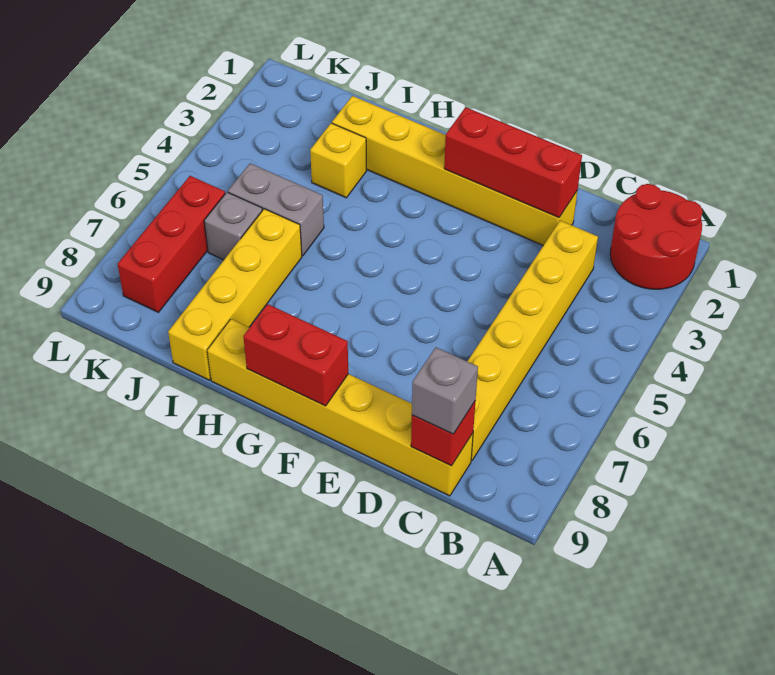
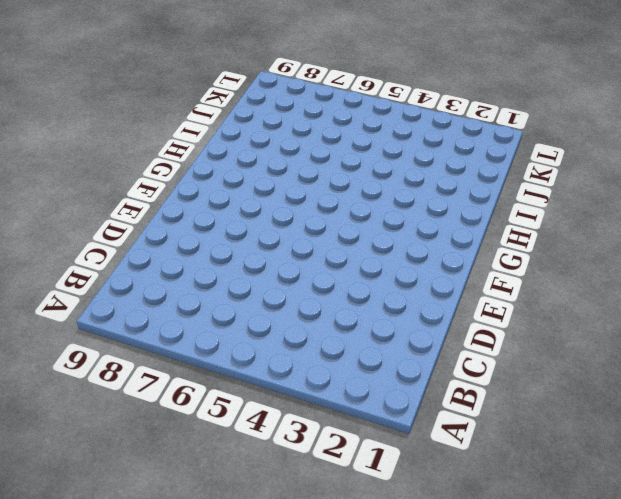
none -> red 2x2 round brick [610,184,703,289]
none -> yellow 1x6 brick [467,220,598,461]
none -> yellow 1x6 brick [207,319,473,496]

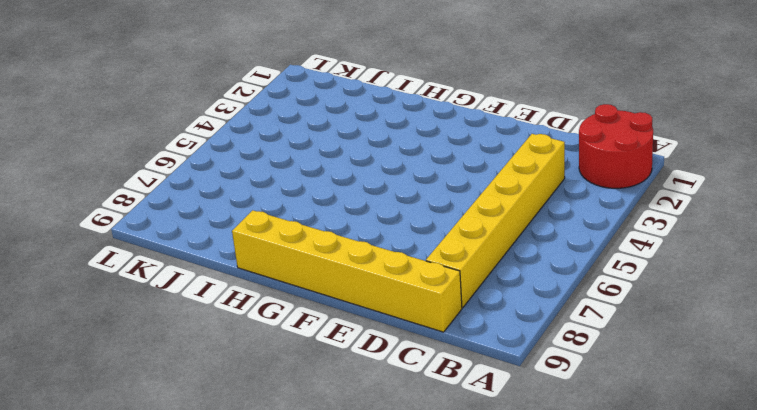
none -> yellow 1x6 brick [332,96,578,246]
none -> yellow 1x1 brick [310,123,366,198]
none -> grey 1x2 brick [228,163,324,256]

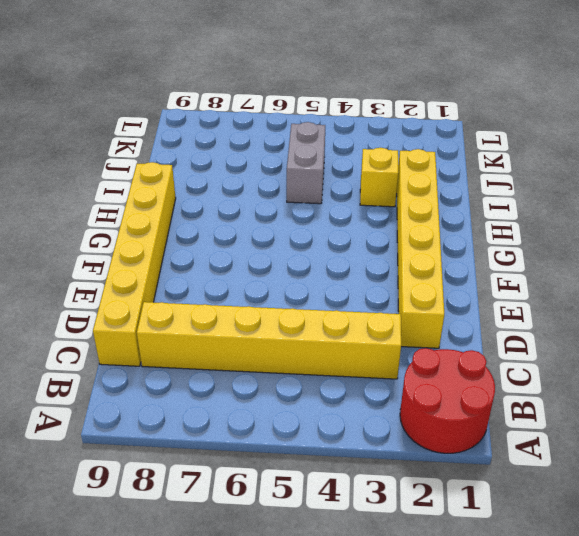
none -> yellow 1x4 brick [168,209,302,380]
none -> grey 1x1 brick [204,192,262,260]
none -> red 1x3 brick [118,176,225,312]

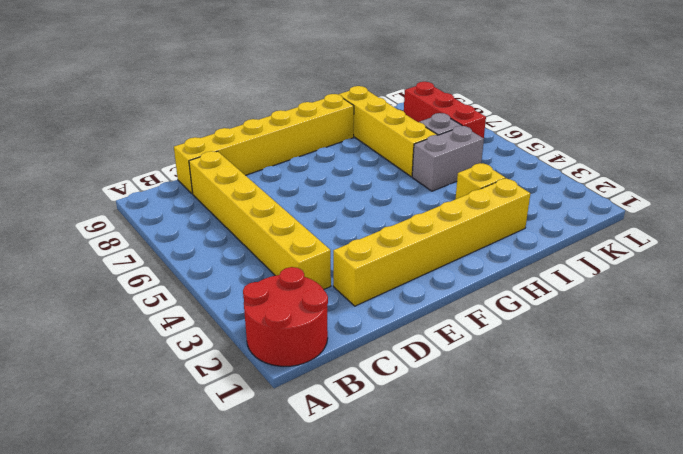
none -> red 1x1 brick [411,402,475,466]
none -> red 1x3 brick [444,107,582,218]
none -> red 1x2 brick [243,304,348,406]

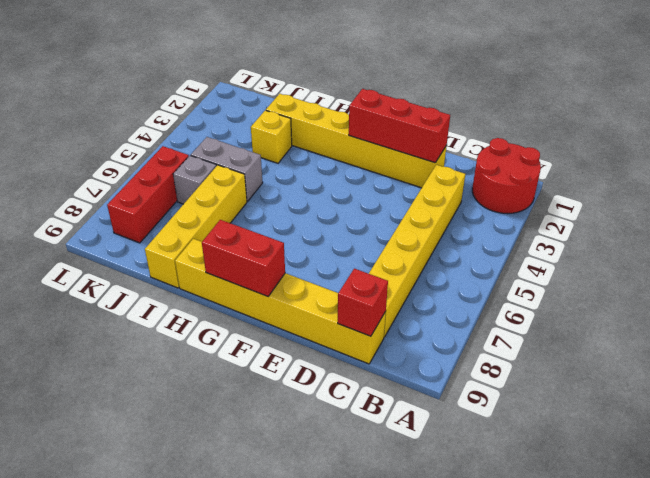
none -> grey 1x1 brick [412,347,478,434]

